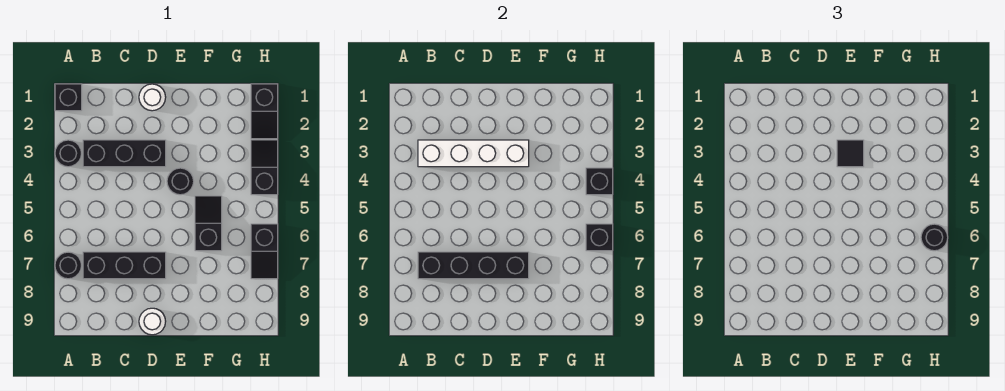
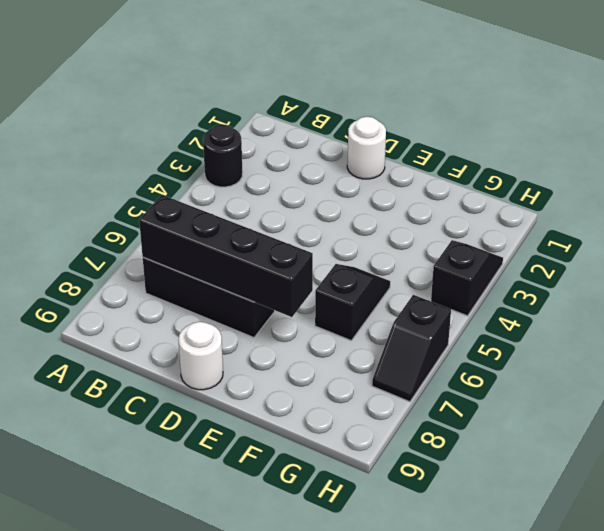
none -> black 1x1 brick [55,84,82,111]
none -> black 1x1 round brick [55,252,81,279]
none -> black 1x3 brick [83,140,166,167]

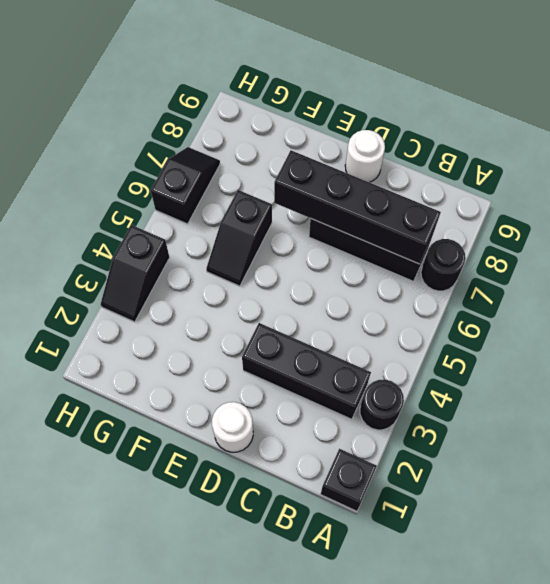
none -> black 1x1 round brick [167,168,194,195]
none -> black 1x2 slope [251,84,278,139]
none -> white 1x4 brick [418,140,529,167]

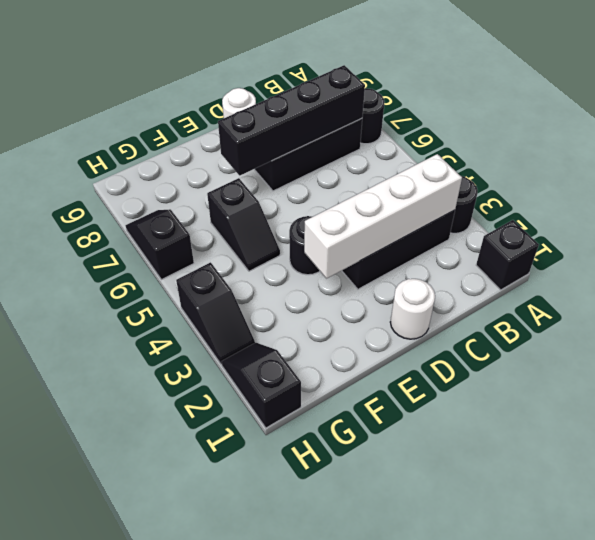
none -> black 1x1 brick [586,168,613,195]
none -> black 1x1 brick [586,224,613,251]
none -> black 1x1 tile [837,140,864,167]

